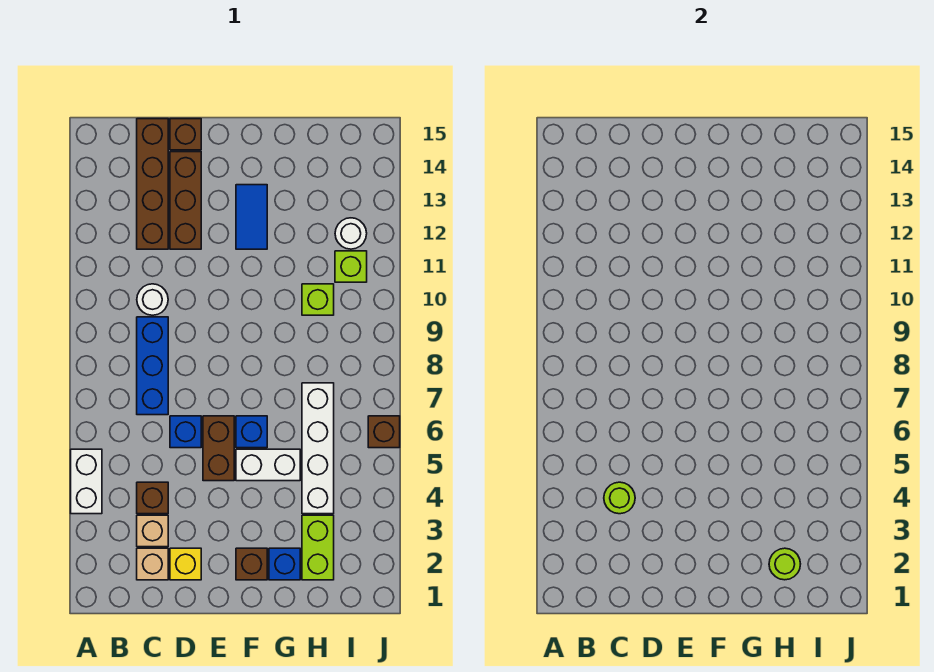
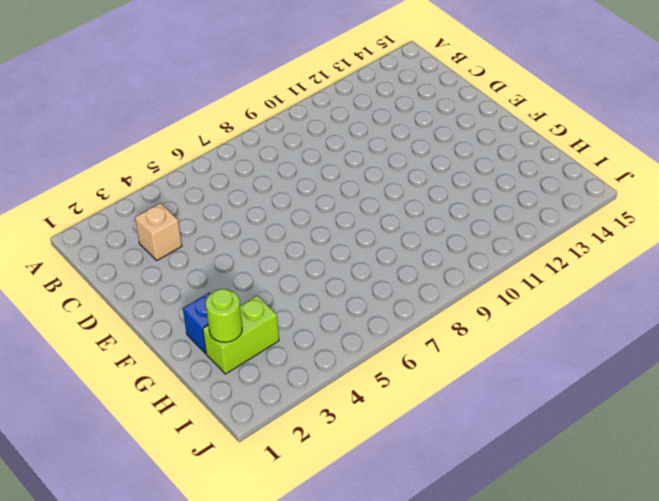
none -> white 1x2 brick [71,449,102,514]
none -> tan 1x1 brick [137,548,168,580]
none -> brown 1x1 brick [137,482,168,514]

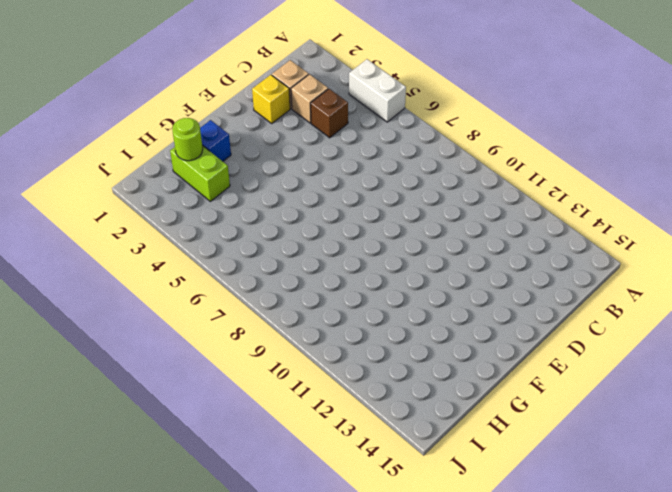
none -> blue 1x3 brick [137,317,168,415]
none -> white 1x1 round brick [137,284,168,315]
none -> brown 1x4 brick [137,119,168,249]

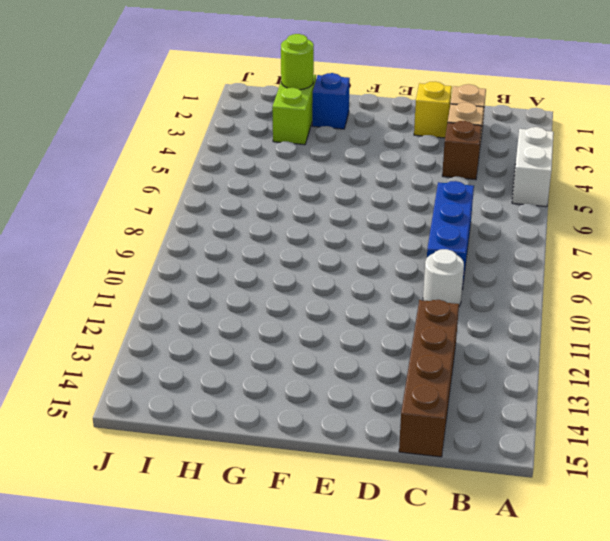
none -> blue 1x1 brick [170,416,201,448]
none -> brown 1x3 brick [170,152,201,249]
none -> brown 1x1 brick [170,119,201,150]

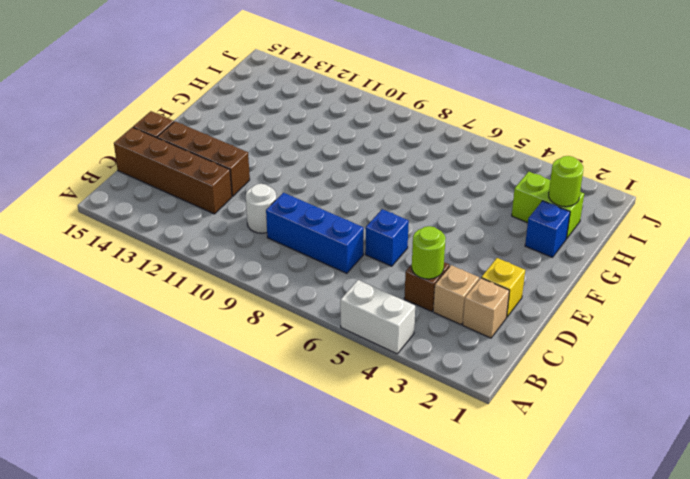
none -> brown 1x2 brick [203,416,234,481]
none -> brown 1x1 brick [236,548,267,580]
none -> white 1x2 brick [236,449,300,481]

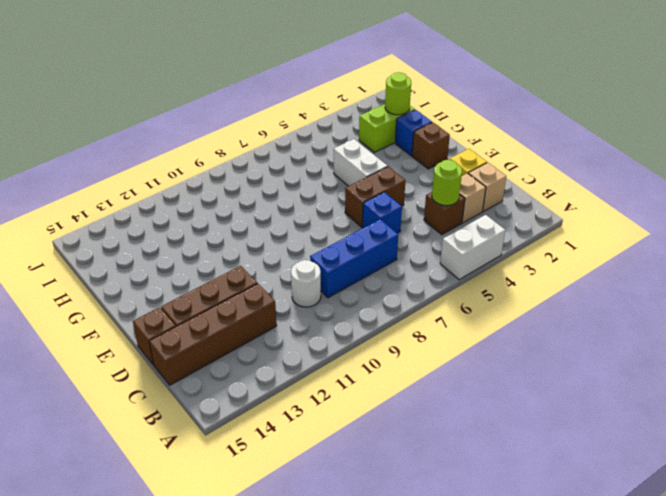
none -> blue 1x1 brick [236,416,267,448]
none -> blue 1x2 tile [236,185,267,249]
none -> white 1x4 brick [302,383,334,514]

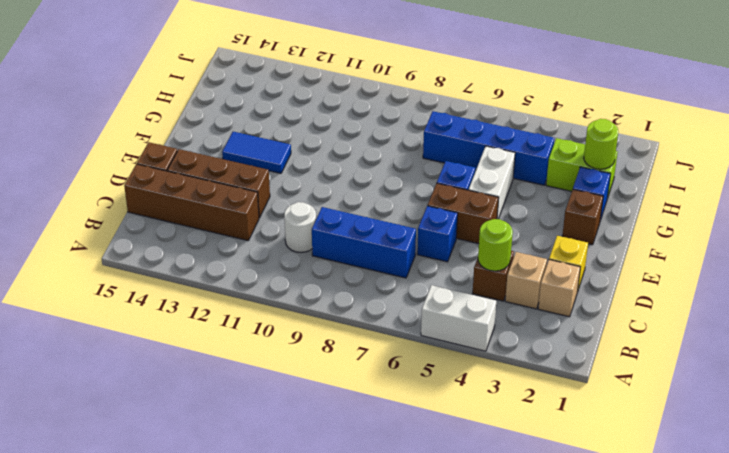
blue 1x4 brick [423,111,554,185] -> white 1x4 brick [302,383,334,514]
none -> lime 1x1 brick [302,284,334,315]
none -> lime 1x1 brick [335,251,367,282]
none -> white 1x1 round brick [335,218,367,249]

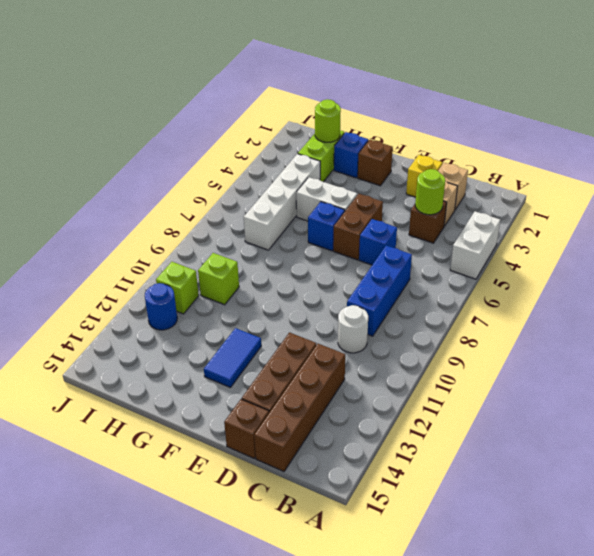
blue 1x1 round brick [145,283,177,330] -> white 1x1 round brick [335,218,367,249]
none -> brown 1x1 brick [368,416,400,448]

